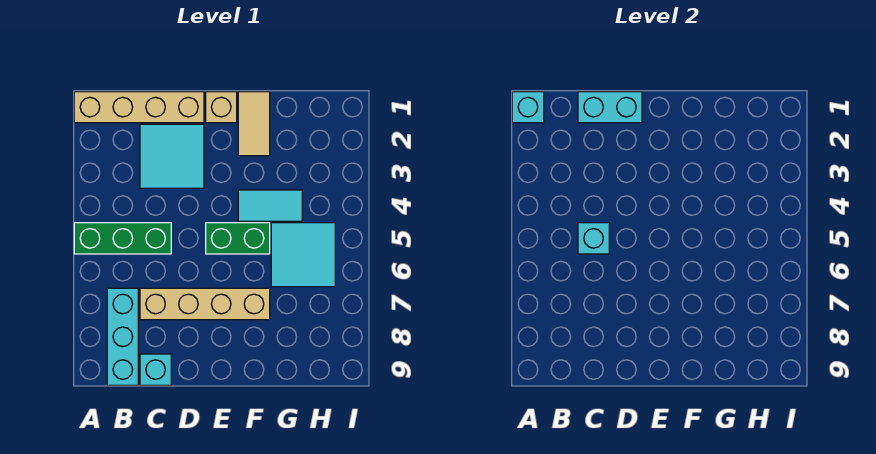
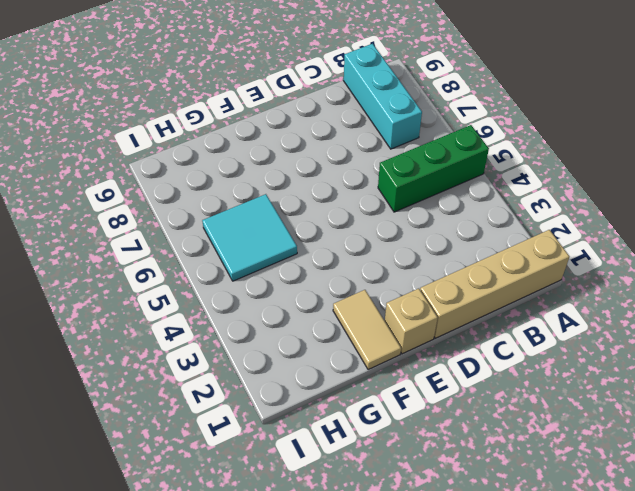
none -> cyan 2x2 tile [140,124,204,188]
none -> tan 1x4 brick [140,288,270,320]
none -> cyan 1x1 brick [140,354,171,385]

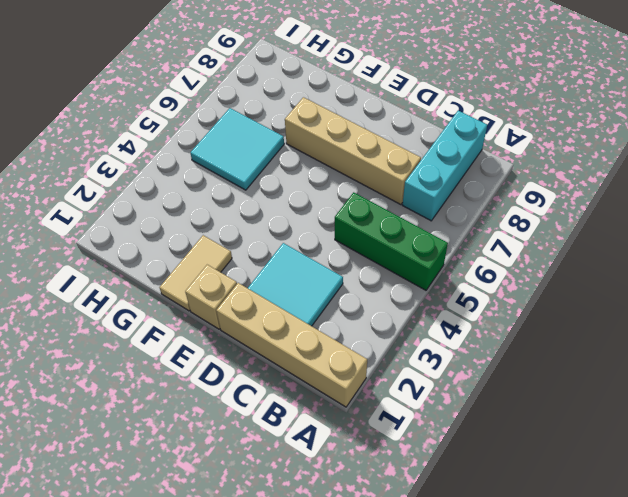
none -> cyan 1x1 brick [140,354,171,385]
none -> green 1x2 brick [206,223,270,254]
none -> cyan 1x2 tile [238,190,302,221]

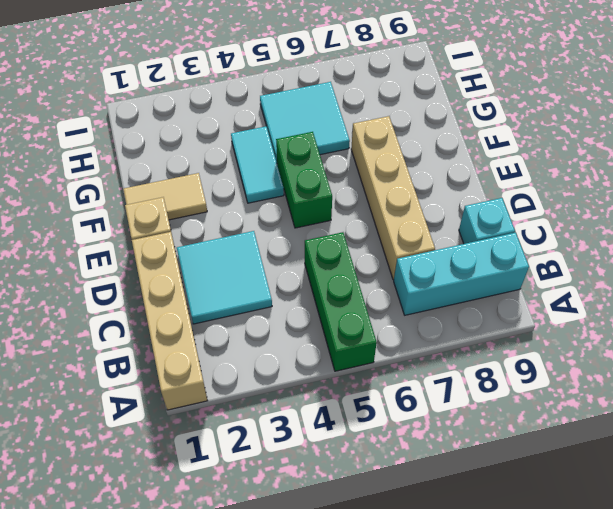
none -> cyan 1x1 brick [512,92,544,123]
none -> cyan 1x2 brick [578,92,642,123]
none -> cyan 1x1 brick [578,223,609,254]

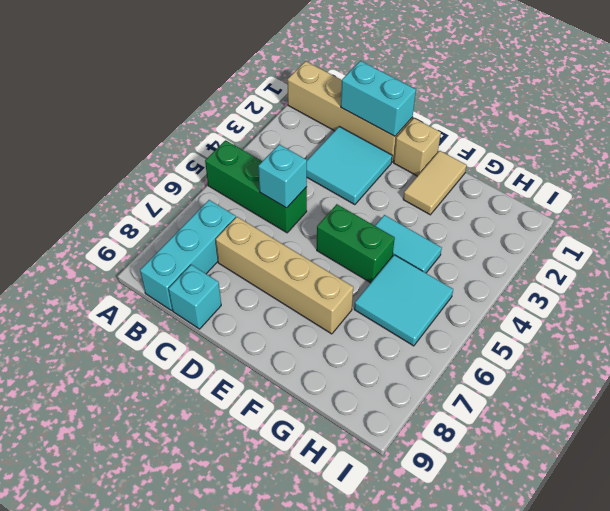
none -> cyan 1x1 brick [512,92,544,123]

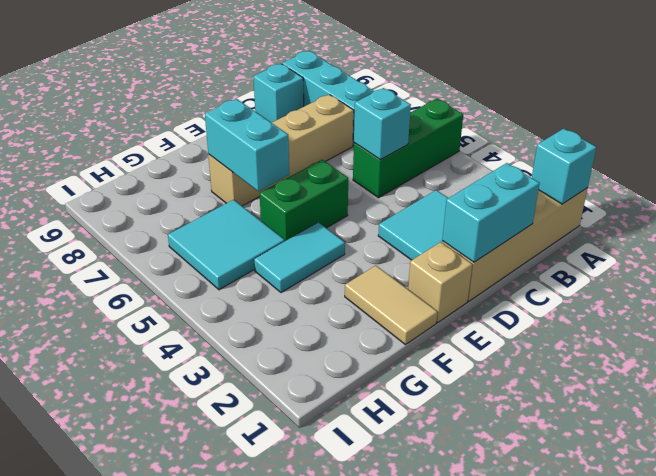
cyan 1x2 brick [205,99,289,191] -> none

